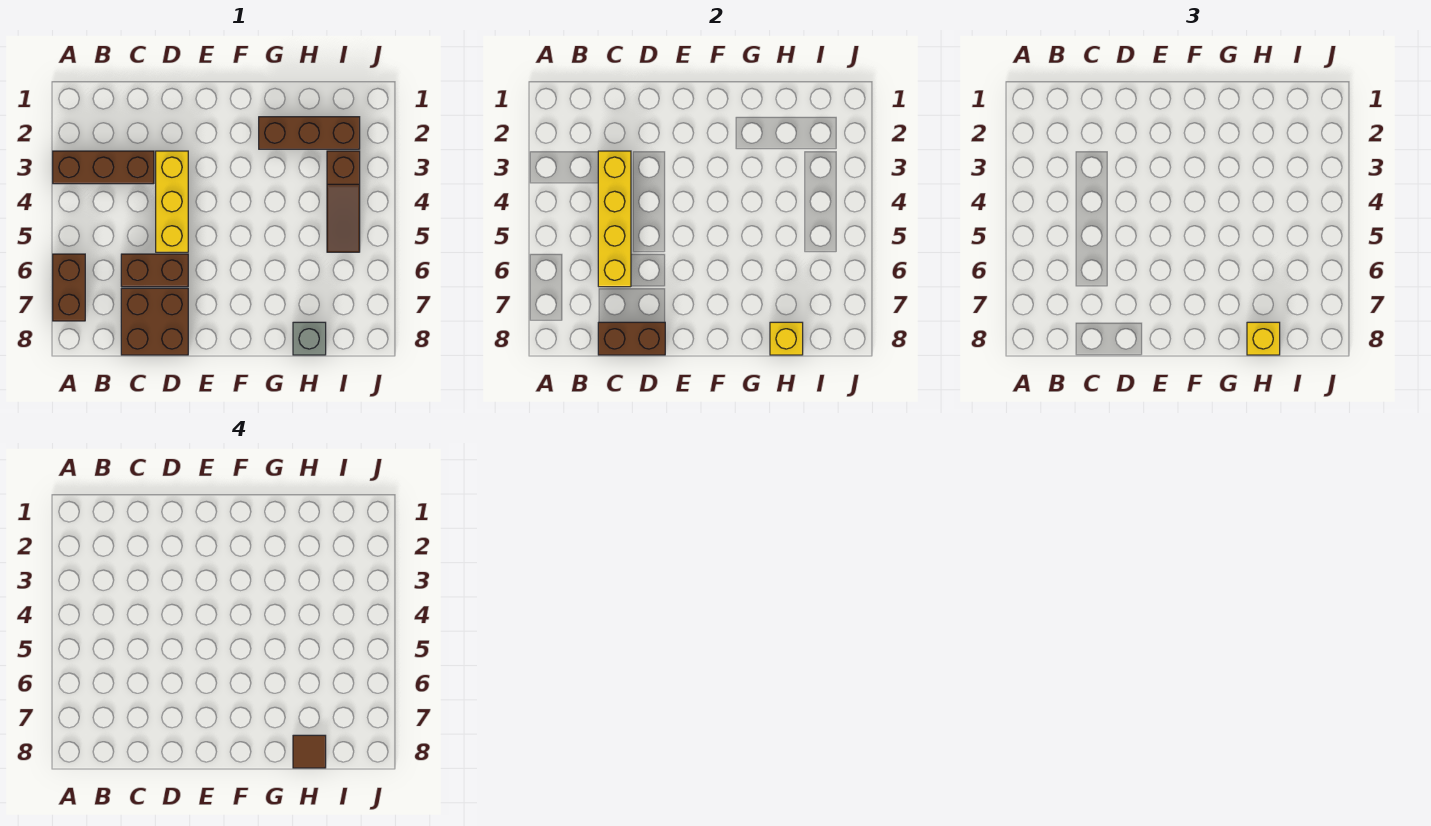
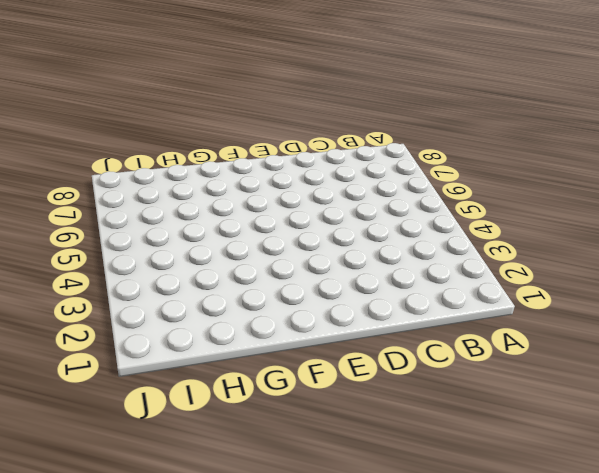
none -> brown 1x3 brick [53,151,154,184]
none -> brown 1x2 brick [53,254,85,321]
none -> brown 1x2 brick [121,254,188,287]

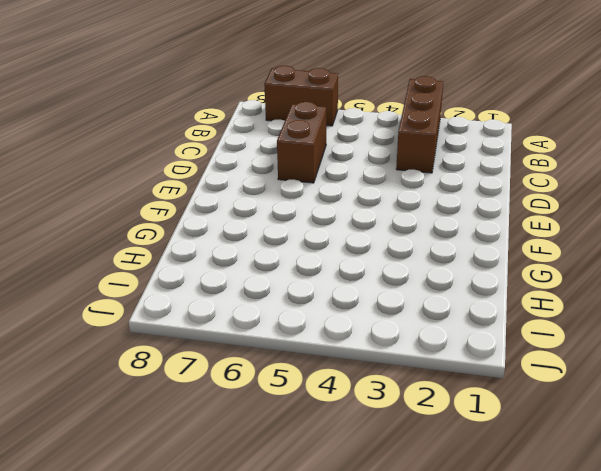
none -> brown 2x2 brick [121,288,188,355]
none -> yellow 1x3 brick [156,151,188,252]
none -> brown 1x3 brick [259,117,360,149]

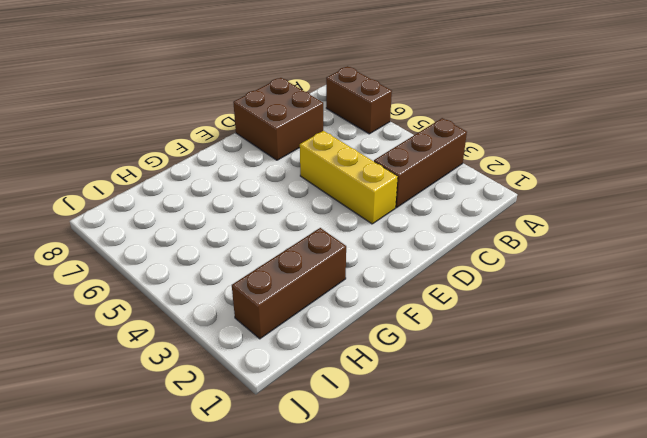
none -> brown 1x2 brick [121,254,188,287]
none -> grey 1x1 brick [293,322,326,355]
none -> brown 1x3 slope [327,151,360,252]

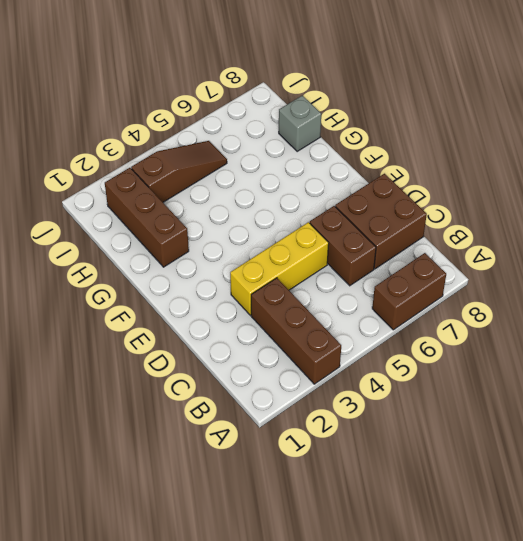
none -> yellow 1x4 brick [598,151,631,287]
none -> brown 1x2 brick [598,322,665,355]
none -> yellow 1x1 brick [770,322,803,355]

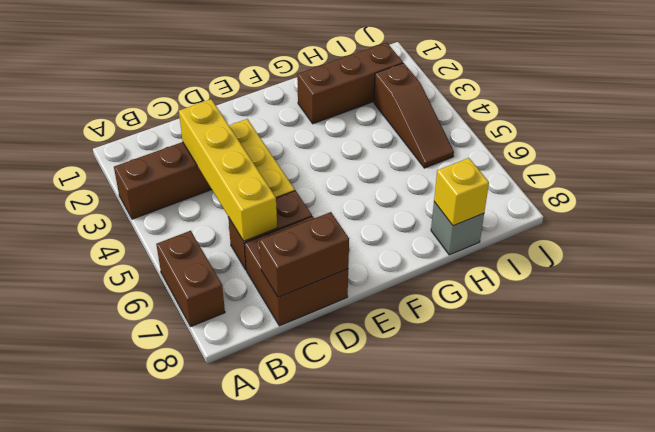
none -> yellow 1x1 brick [1247,322,1280,355]
none -> brown 1x1 tile [293,735,326,768]

